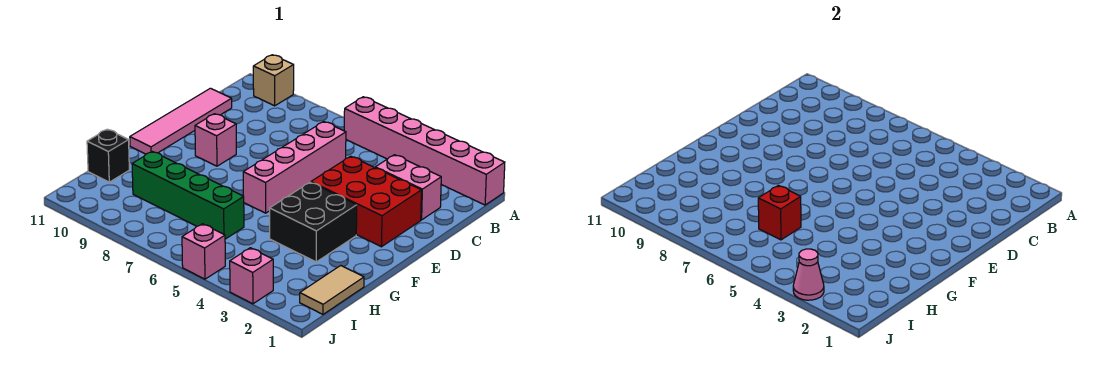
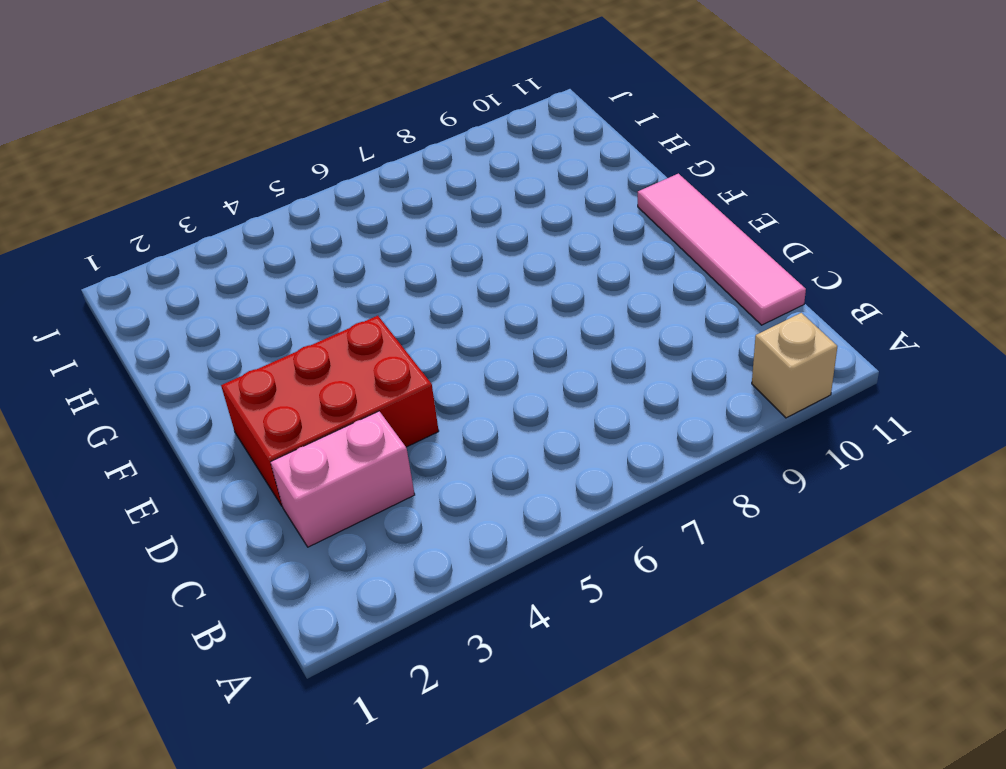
none -> pink 1x6 brick [344,97,505,205]
none -> pink 1x4 brick [243,122,346,213]
none -> pink 1x1 brick [195,114,236,166]

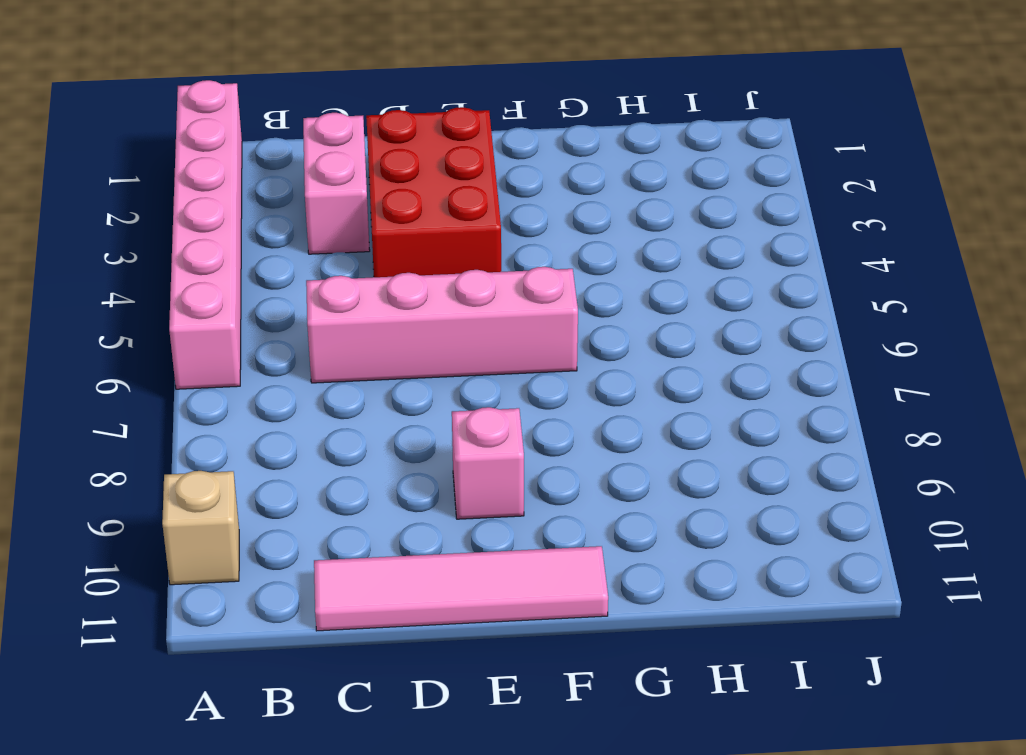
none -> black 2x2 brick [270,182,357,262]
none -> tan 1x2 tile [300,266,364,314]
none -> green 1x4 brick [132,151,244,239]

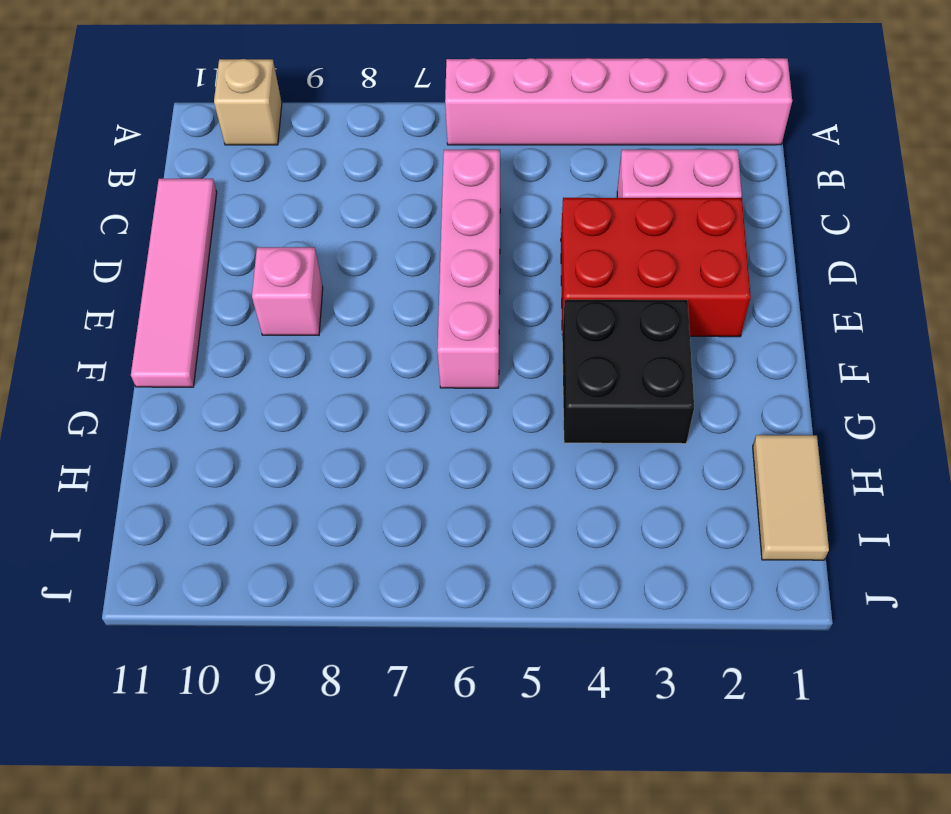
none -> green 1x4 brick [132,151,244,239]
none -> black 1x1 brick [87,129,129,182]
none -> pink 1x1 brick [230,248,273,304]

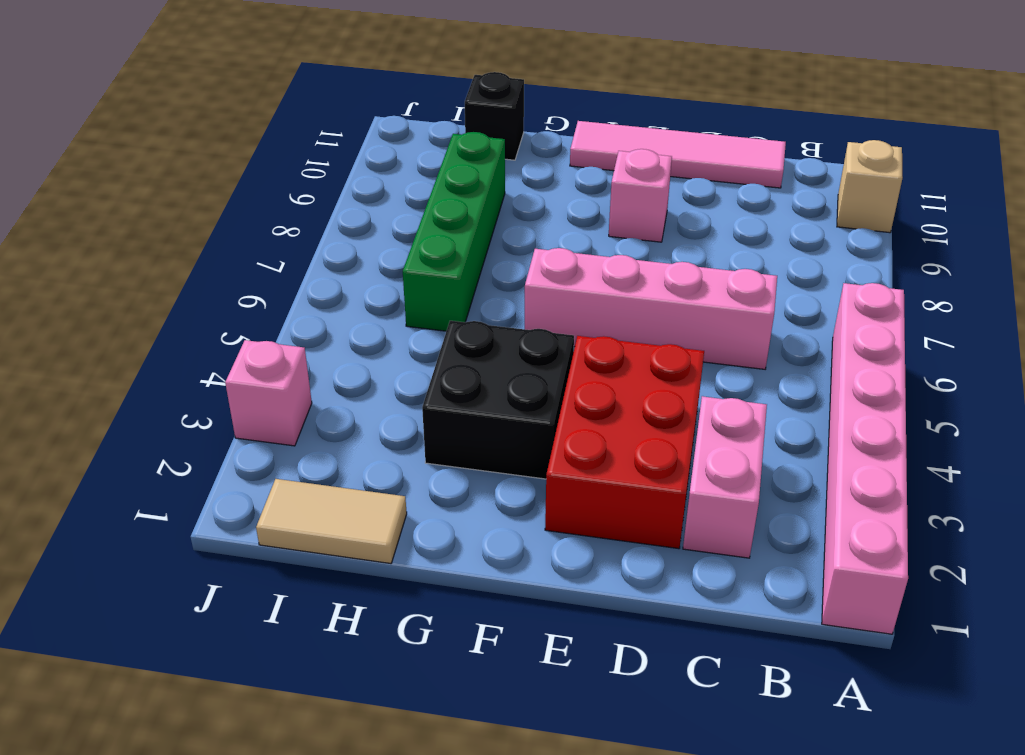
none -> pink 1x1 brick [182,224,225,279]
none -> red 1x1 brick [758,186,801,240]
none -> pink 1x1 cone [793,249,824,300]

